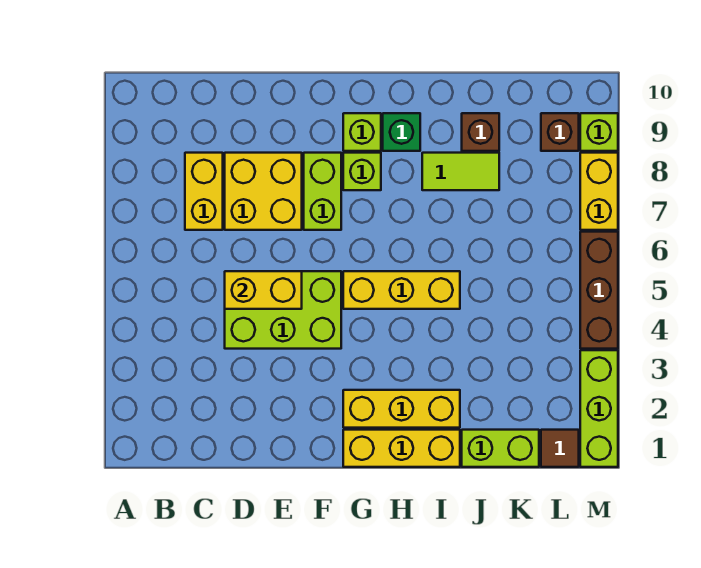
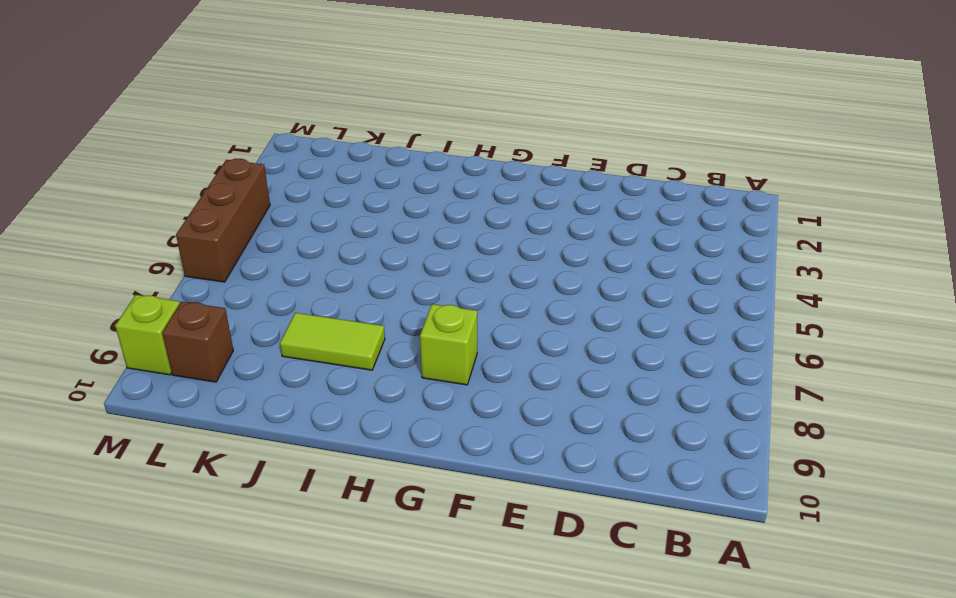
none -> yellow 1x2 brick [185,153,223,230]
none -> lime 2x3 brick [225,271,341,349]
none -> yellow 2x2 brick [225,153,302,230]

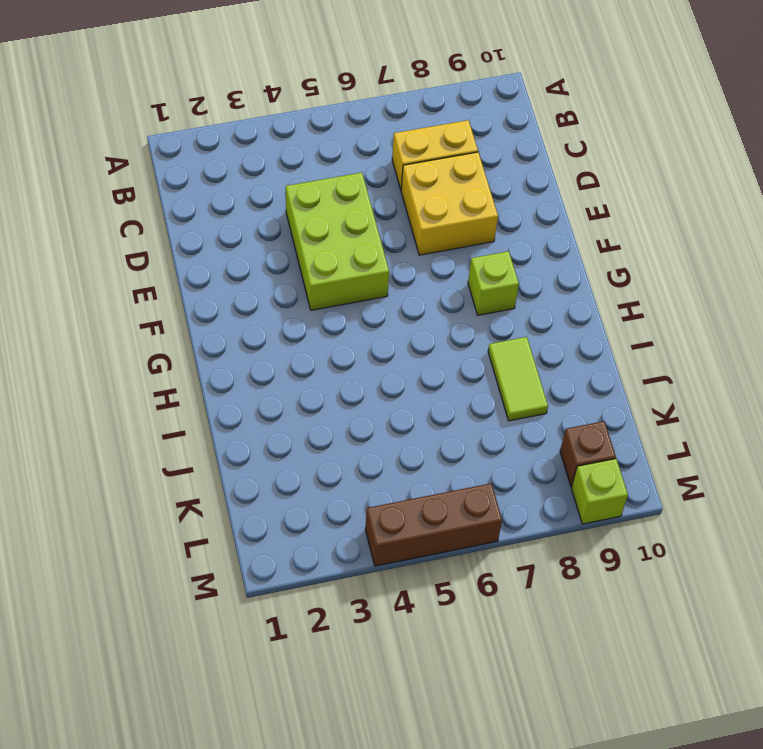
none -> lime 1x2 brick [304,153,341,230]
none -> yellow 1x3 brick [343,430,460,467]
none -> yellow 1x3 brick [343,390,460,428]

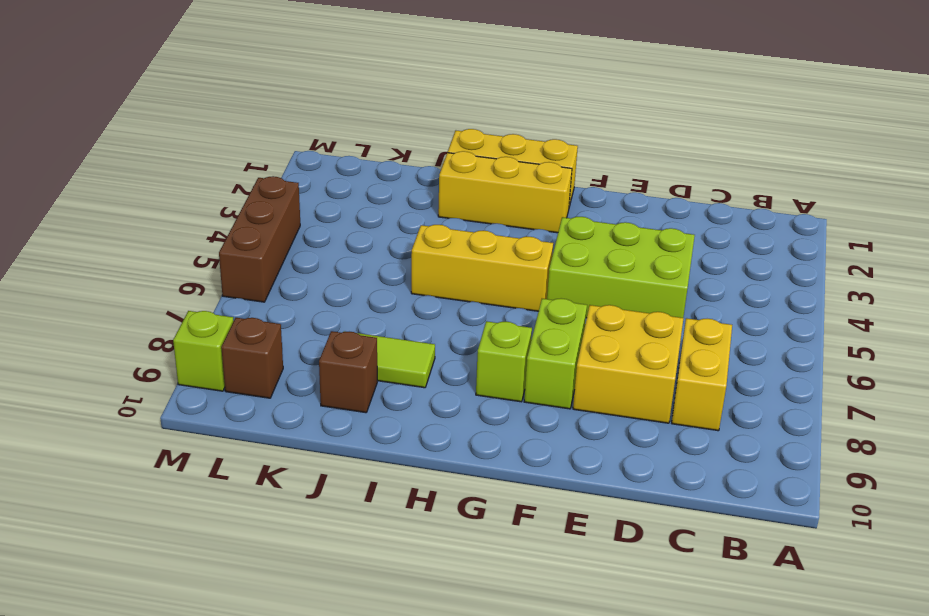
none -> lime 1x1 brick [343,113,381,151]
none -> green 1x1 brick [383,113,420,151]
none -> lime 1x2 brick [462,430,539,467]

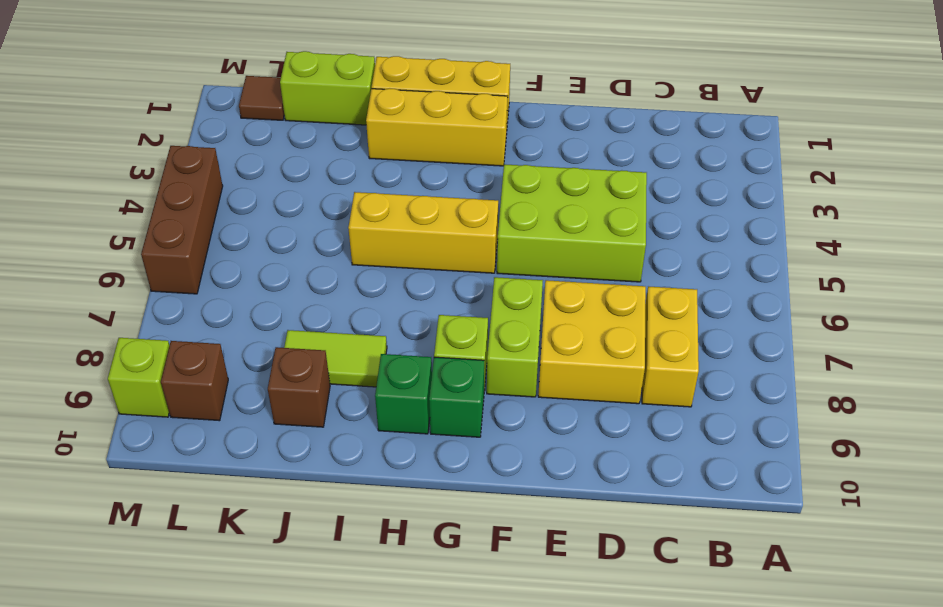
green 1x1 brick [429,357,484,437] -> lime 1x1 brick [343,113,381,151]
none -> lime 1x3 brick [580,350,618,467]
none -> yellow 1x2 brick [580,153,618,230]
none -> yellow 1x2 brick [225,271,302,309]

